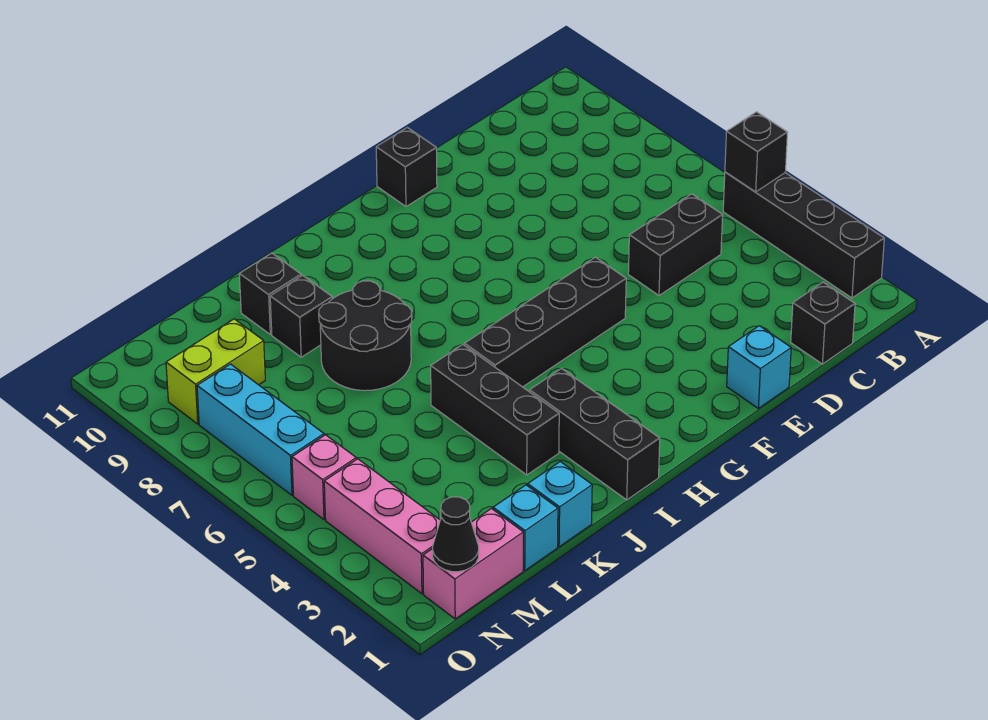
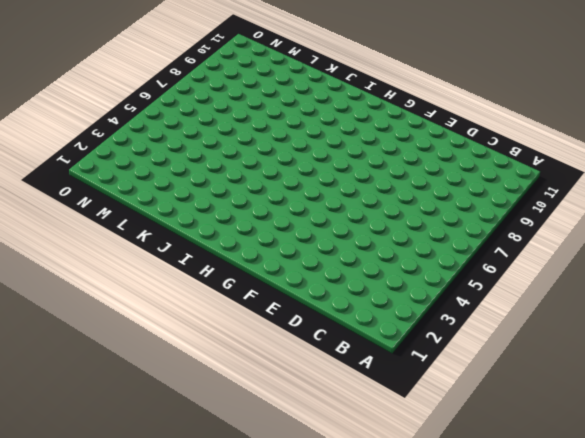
none -> black 1x4 brick [723,172,884,298]
none -> black 1x1 brick [791,282,855,364]
none -> black 1x2 brick [628,194,723,295]

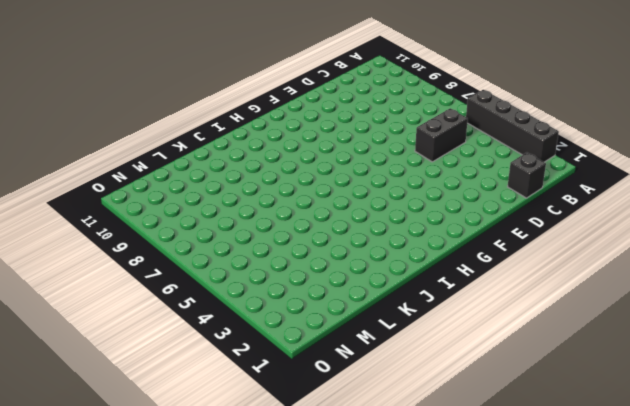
none -> cyan 1x1 brick [727,326,791,408]
none -> black 1x4 brick [465,257,626,387]
none -> black 1x1 brick [376,127,437,207]

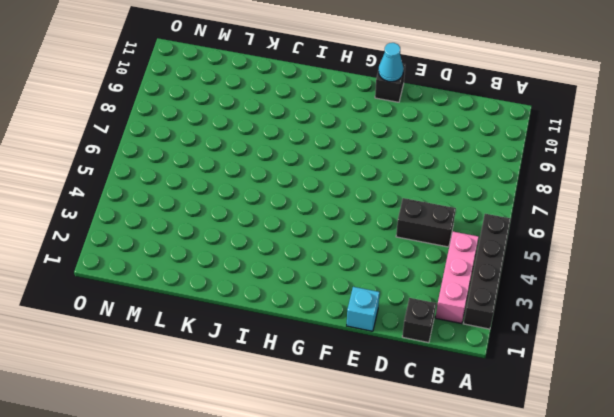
pink 1x3 brick [436,232,479,324] -> pink 1x3 brick moved to [324,459,440,594]
cyan 1x1 cone [378,43,403,82] -> none
none -> black 1x4 brick [465,257,626,387]
none -> black 1x3 brick [530,369,660,500]
none -> black 1x3 brick [431,345,559,475]

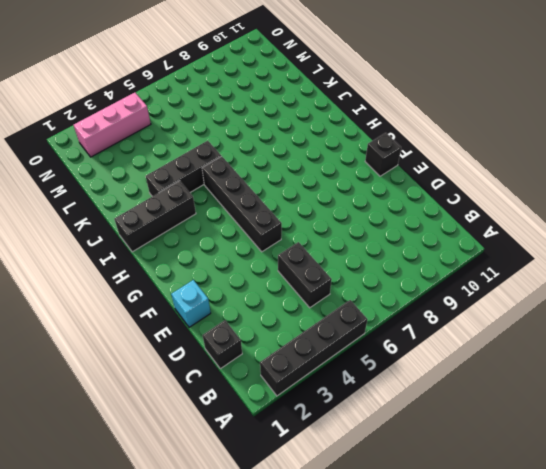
none -> black 2x2 round brick [319,281,412,391]
none -> cyan 1x1 brick [528,462,592,547]
none -> black 1x1 brick [270,275,332,357]

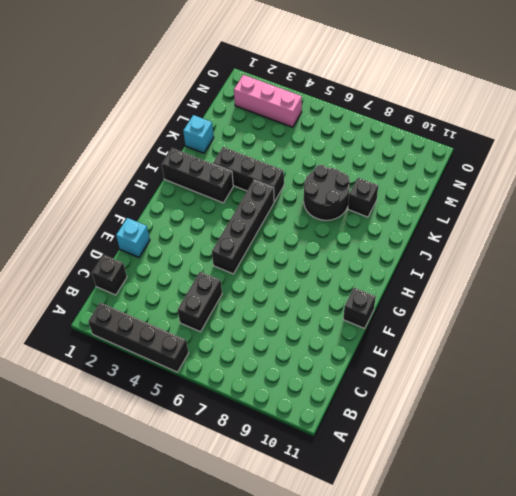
none -> black 1x1 brick [239,253,301,334]
none -> cyan 1x1 brick [493,485,558,571]
none -> pink 1x2 brick [423,509,523,619]

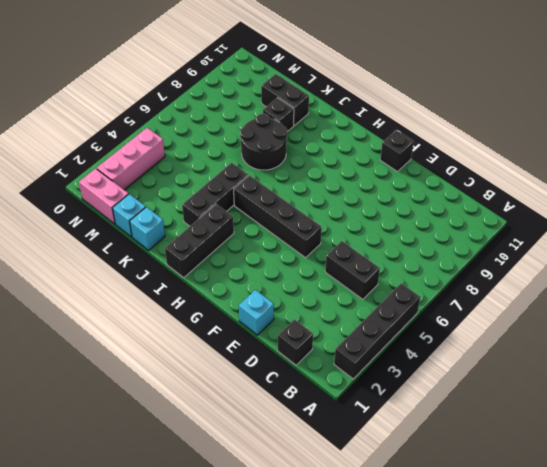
black 1x2 brick [261,74,309,125] -> black 1x1 brick [239,253,301,334]
none -> lime 1x2 brick [166,319,265,424]
none -> pink 1x1 brick [292,435,356,520]
none -> cyan 1x3 brick [197,364,324,495]

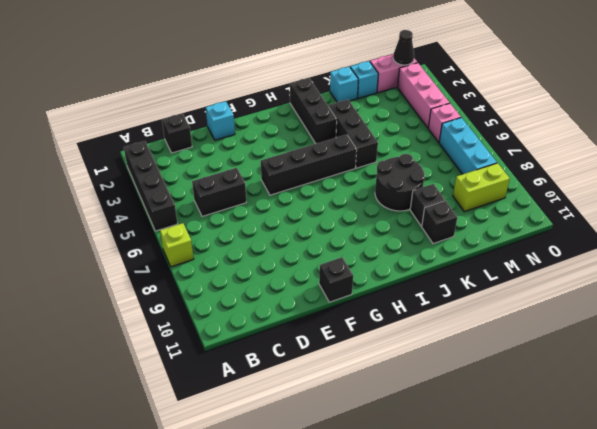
lime 1x1 brick [160,223,194,267] -> none
none -> black 1x1 brick [725,112,788,192]

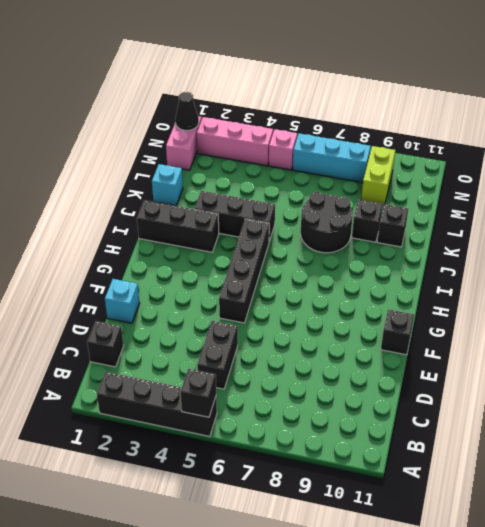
none -> cyan 1x1 brick [493,485,558,571]

